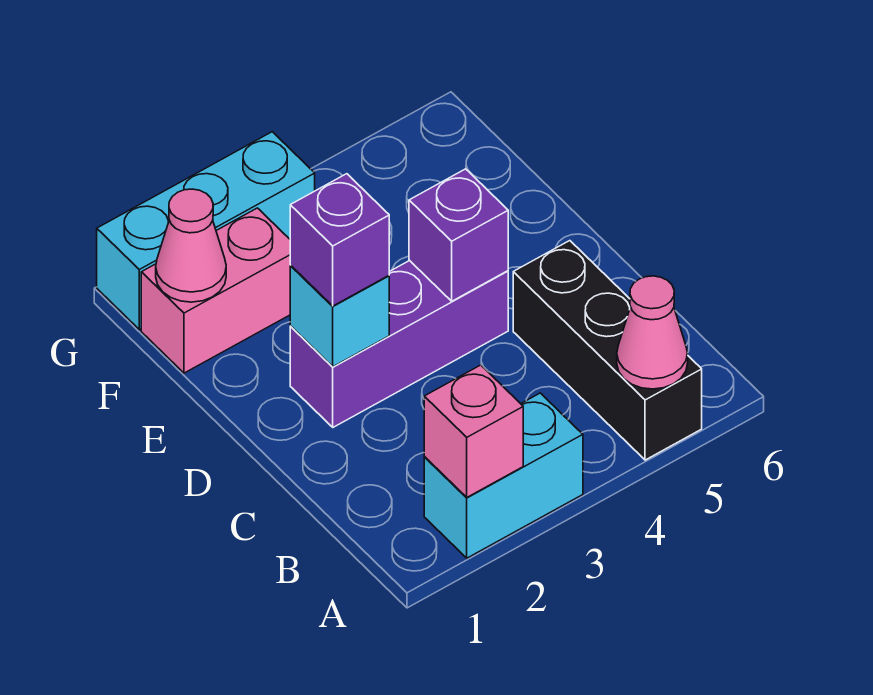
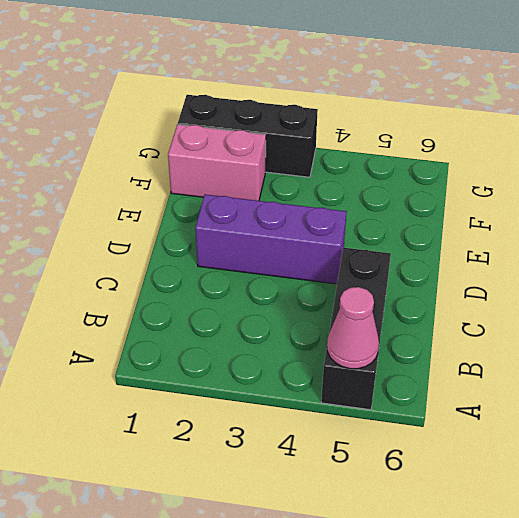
black 1x3 brick [178,95,318,177] -> cyan 1x3 brick [97,132,315,330]
none -> cyan 1x2 brick [424,393,583,558]
none -> pink 1x1 brick [424,365,523,497]

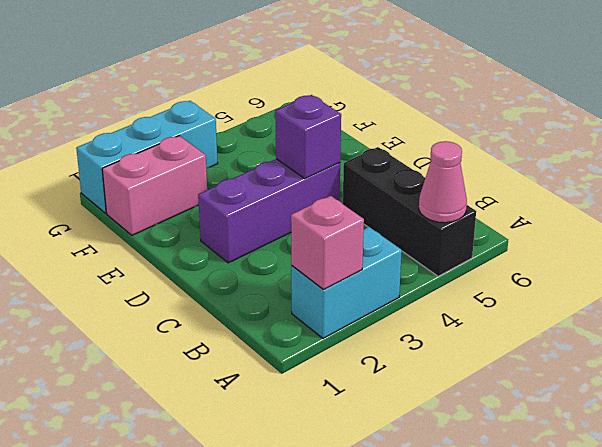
none -> cyan 1x1 brick [290,266,389,367]
none -> pink 1x1 cone [156,189,226,302]

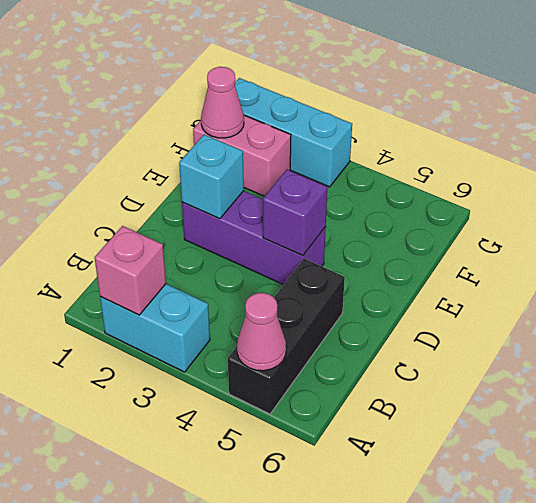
none -> purple 1x1 brick [290,174,389,306]

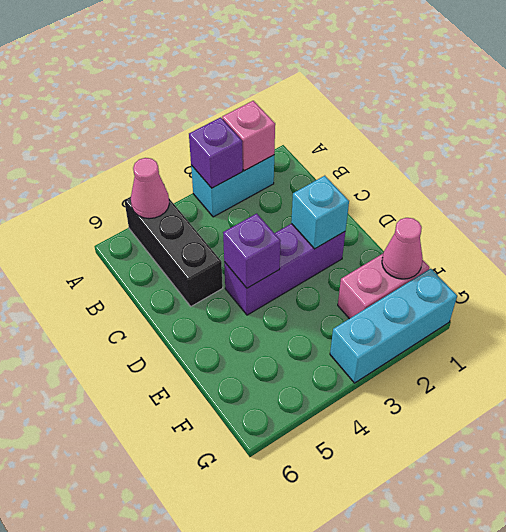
purple 1x1 brick [189,117,243,188] -> purple 1x1 brick moved to [290,174,389,306]

